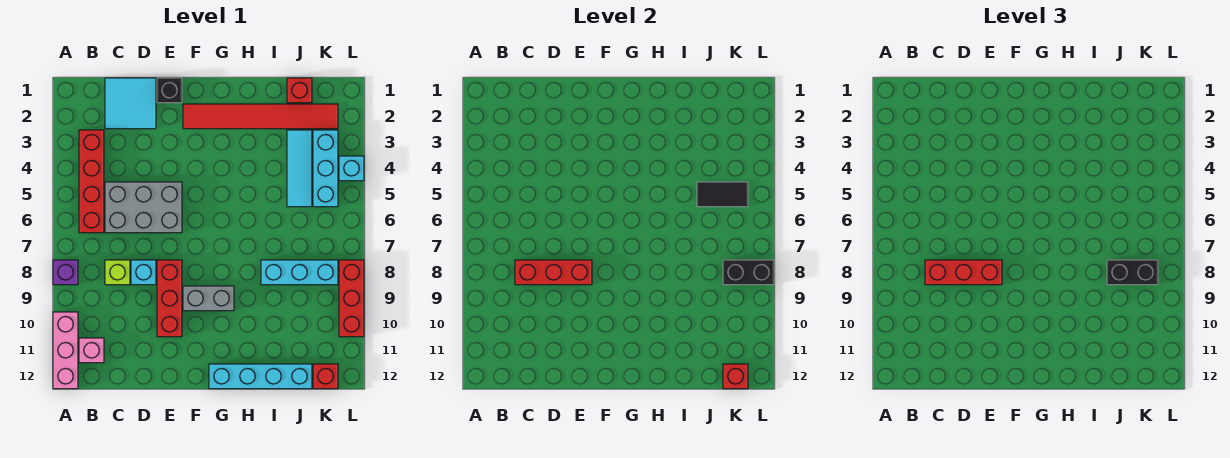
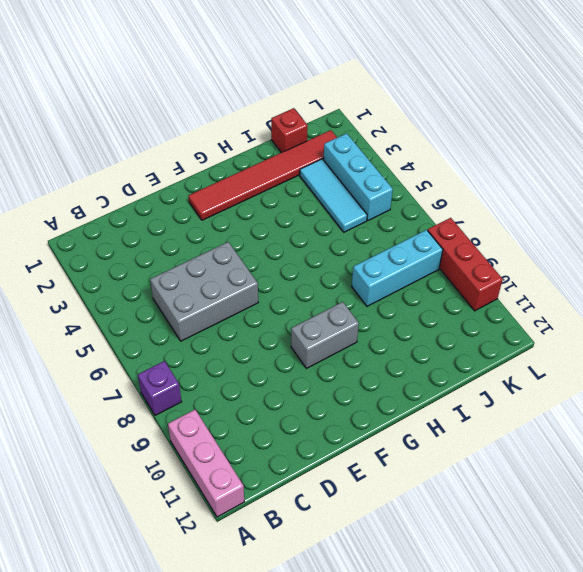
none -> red 1x4 brick [79,130,104,233]
none -> pink 1x1 brick [79,338,104,363]
none -> cyan 2x2 tile [105,78,156,129]

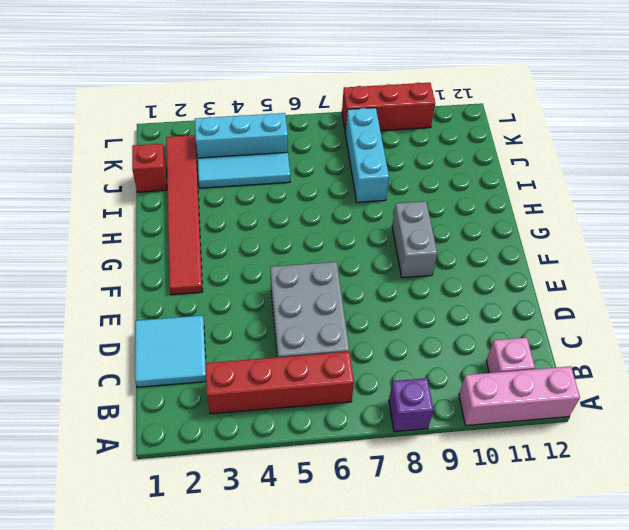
none -> lime 1x1 brick [105,260,130,285]
none -> cyan 1x1 brick [131,260,156,285]
none -> black 1x1 brick [157,78,182,103]

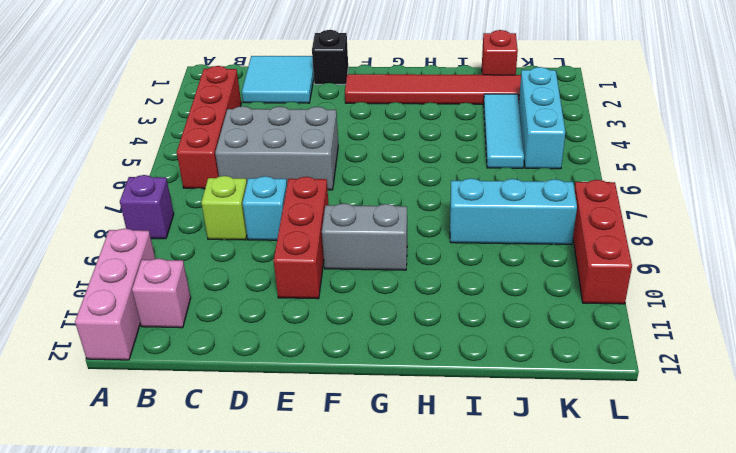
none -> cyan 1x4 brick [209,364,312,389]
none -> red 1x1 brick [313,364,338,389]
none -> cyan 1x1 brick [339,156,364,181]

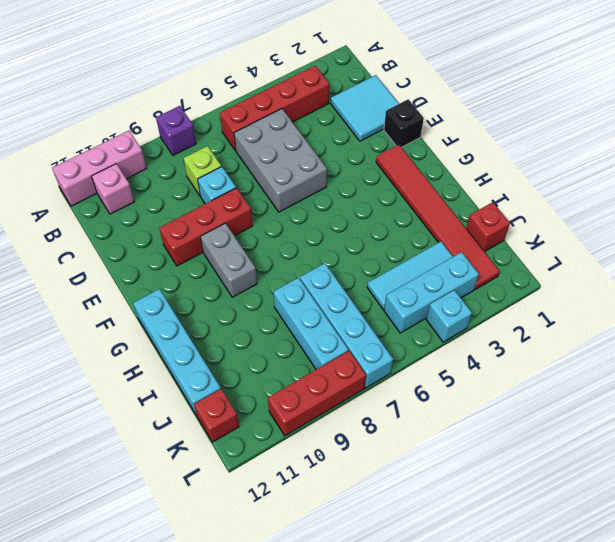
cyan 1x4 brick [300,263,393,388] -> none
none -> red 1x3 brick [515,260,592,285]
none -> black 1x2 tile [697,182,748,207]
none -> black 1x2 brick [723,260,774,285]

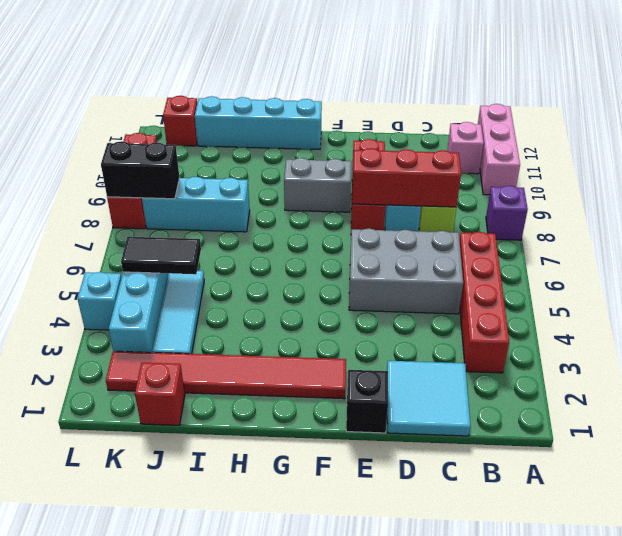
none -> red 1x1 brick [723,364,748,389]
none -> red 1x3 brick [925,260,1002,285]
none -> black 1x2 brick [1107,260,1158,285]

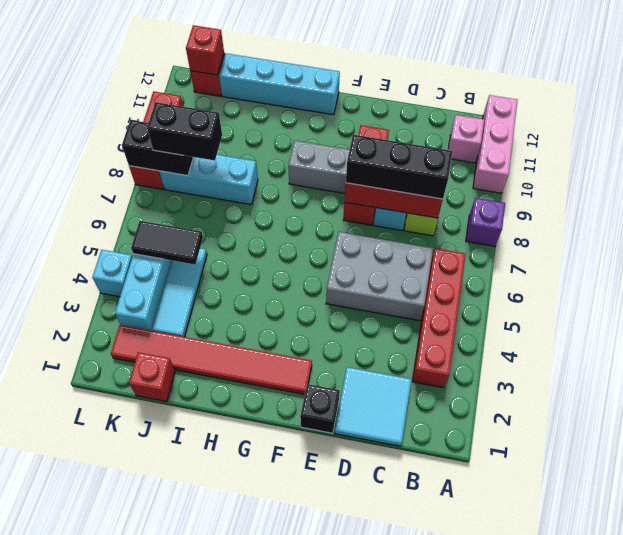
black 1x3 brick [346,135,453,199] -> red 1x3 brick [925,260,1002,285]

